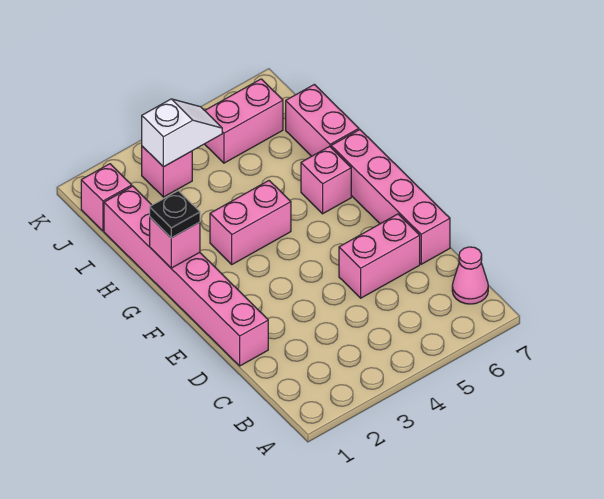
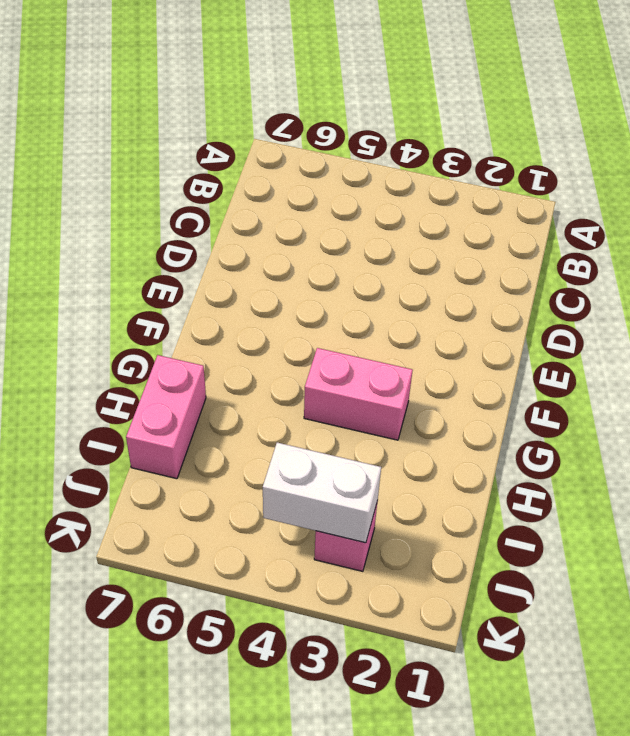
white 1x2 brick [263,443,381,543] -> white 1x2 slope [142,99,222,167]
none -> pink 1x1 cone [452,247,488,304]
none -> pink 1x6 brick [104,186,268,366]
none -> pink 1x2 brick [339,214,420,298]

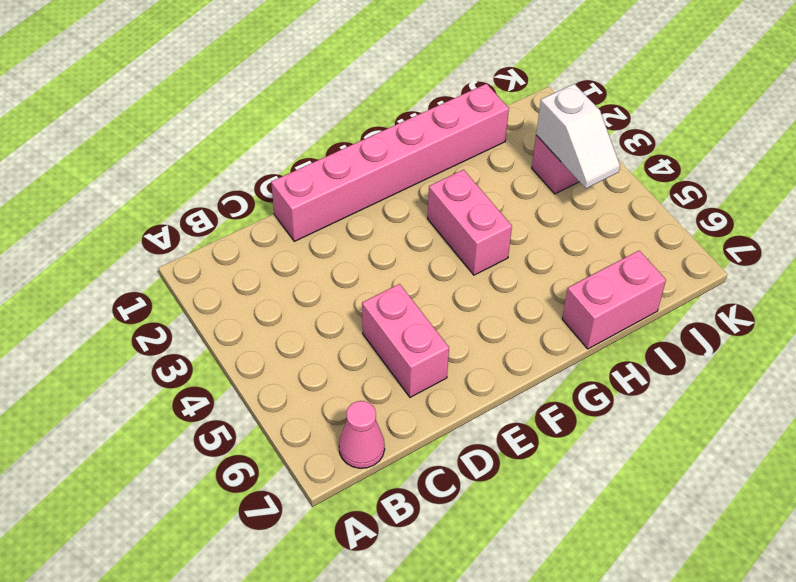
none -> pink 1x4 brick [331,130,450,264]
none -> pink 1x1 brick [301,146,351,214]
none -> pink 1x1 brick [81,164,132,231]

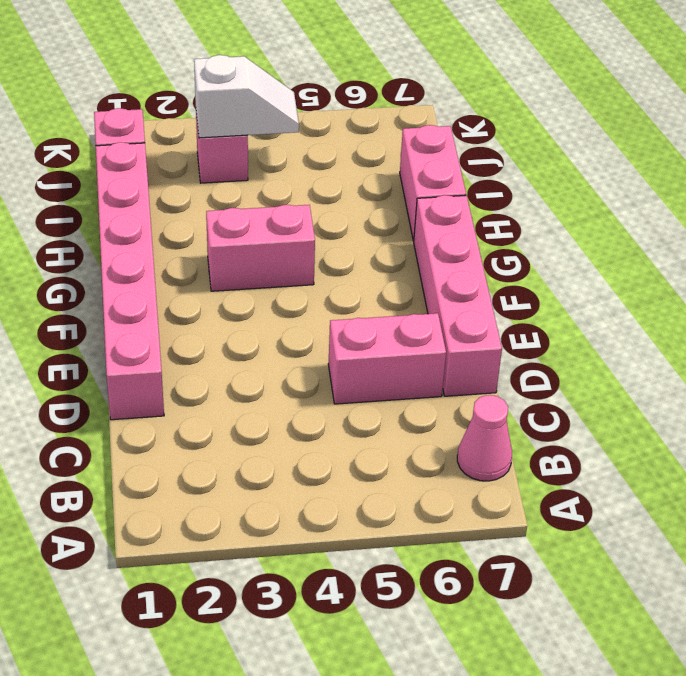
none -> pink 1x1 brick [301,146,351,214]
none -> pink 1x2 brick [205,79,283,163]
none -> pink 1x1 brick [150,217,200,268]

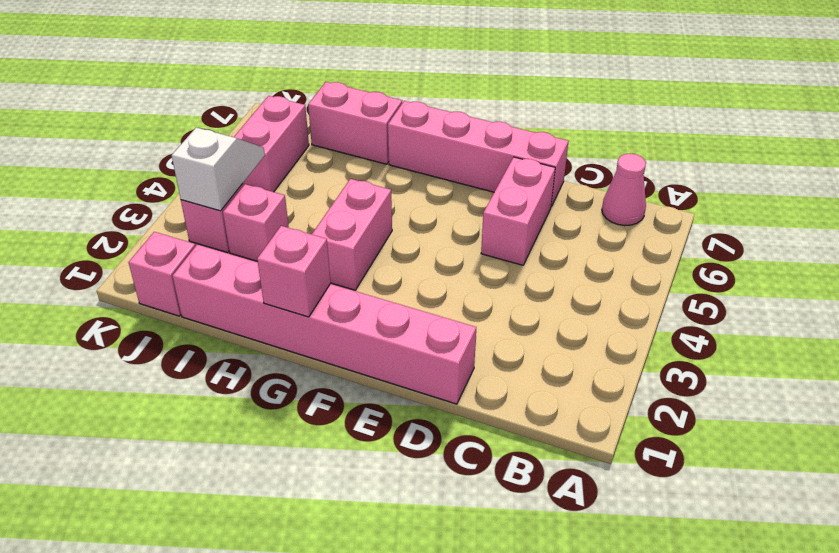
pink 1x1 brick [223,184,289,261] -> pink 1x1 brick moved to [301,146,351,214]
none -> black 1x1 plate [150,191,200,238]

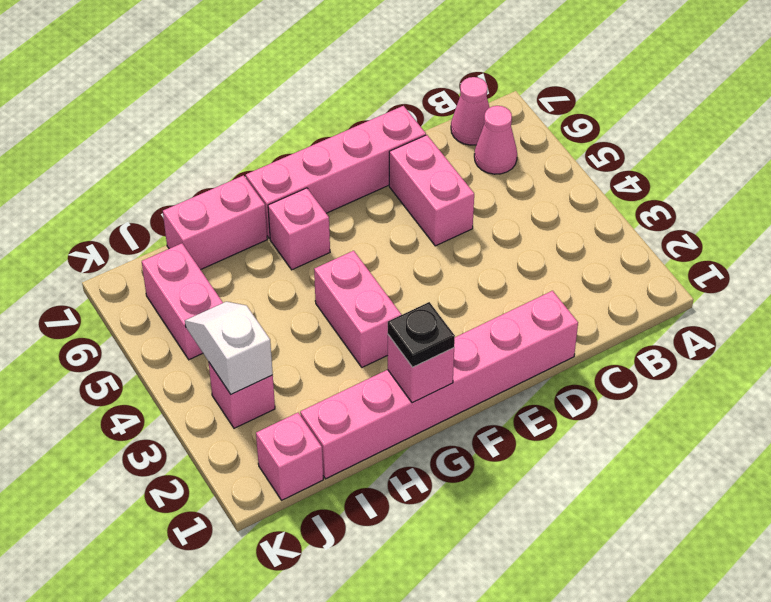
pink 1x1 cone [474,106,517,174] -> none

